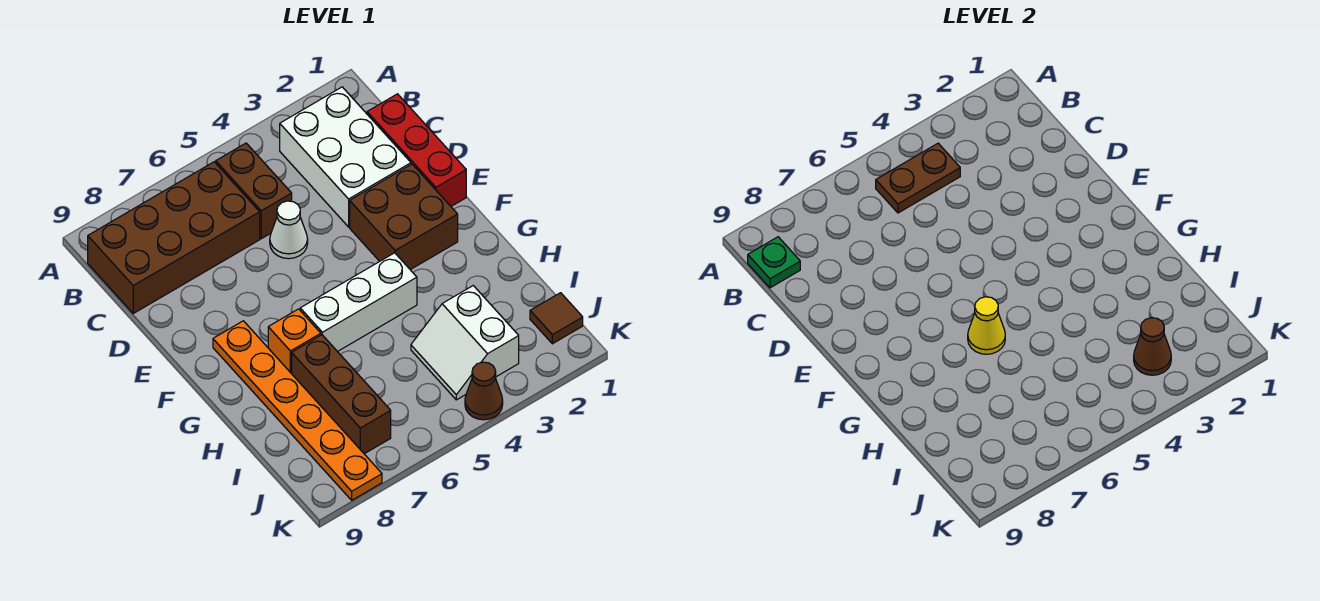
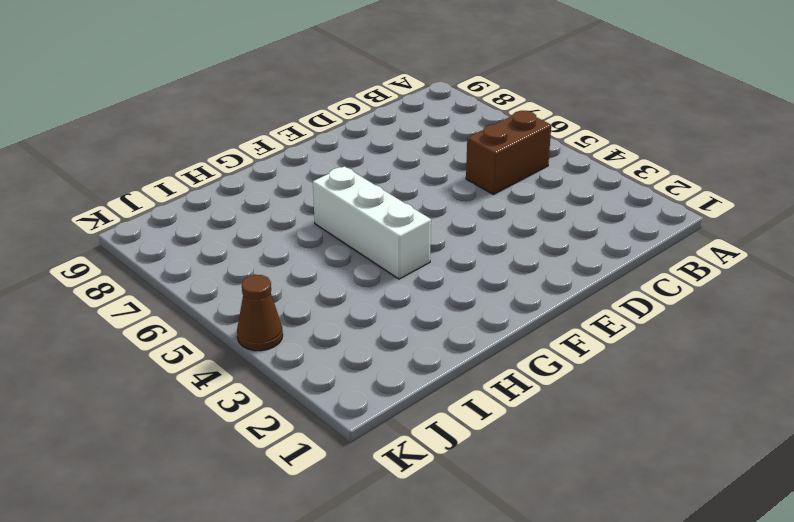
none -> white 2x3 brick [280,87,411,227]
none -> brown 2x4 brick [88,162,260,313]
none -> red 1x3 brick [367,94,466,206]

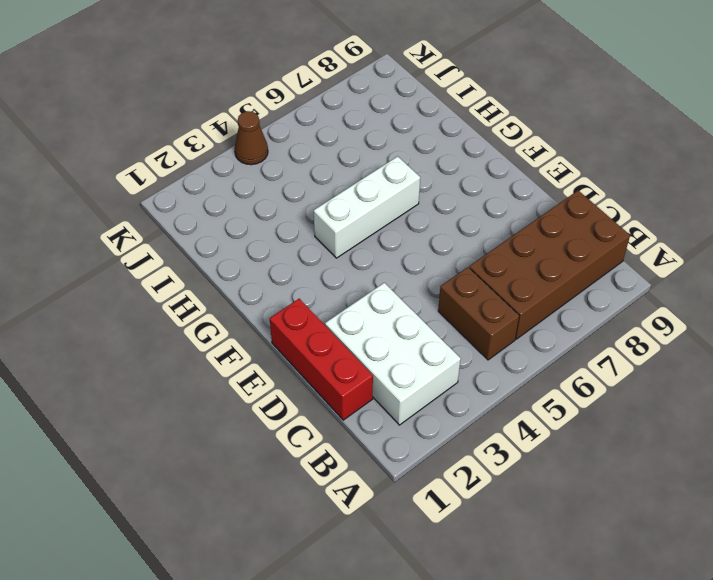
none -> white 1x1 cone [270,201,308,259]
none -> brown 2x2 brick [350,164,458,270]
none -> orange 1x6 plate [213,321,382,500]

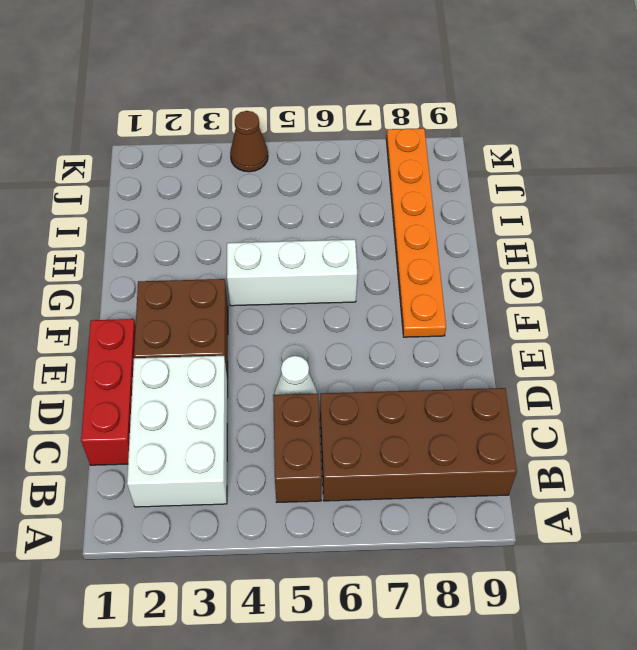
none -> orange 1x1 brick [268,309,321,374]
none -> brown 1x3 brick [292,335,391,454]
none -> white 2x2 slope [411,286,519,400]

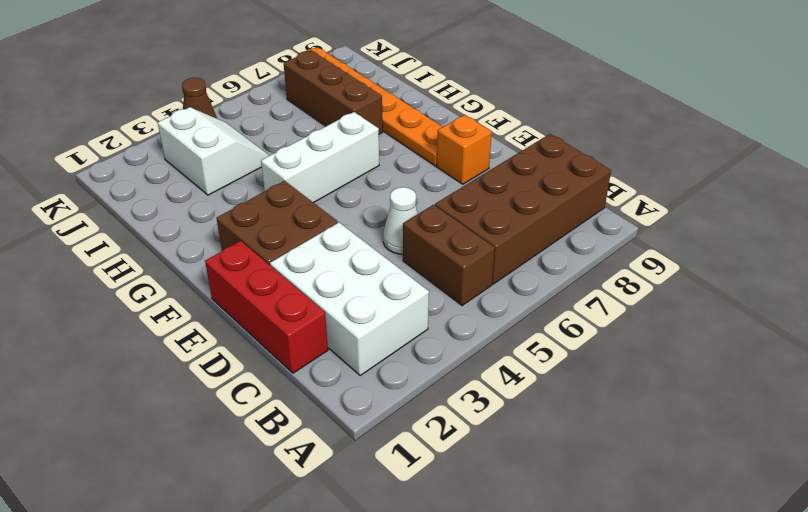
orange 1x1 brick [437,115,492,184] -> orange 1x1 brick moved to [268,309,321,374]
none -> brown 1x1 tile [530,293,583,344]
none -> brown 1x2 plate [876,143,960,213]
none -> green 1x1 plate [748,237,800,288]

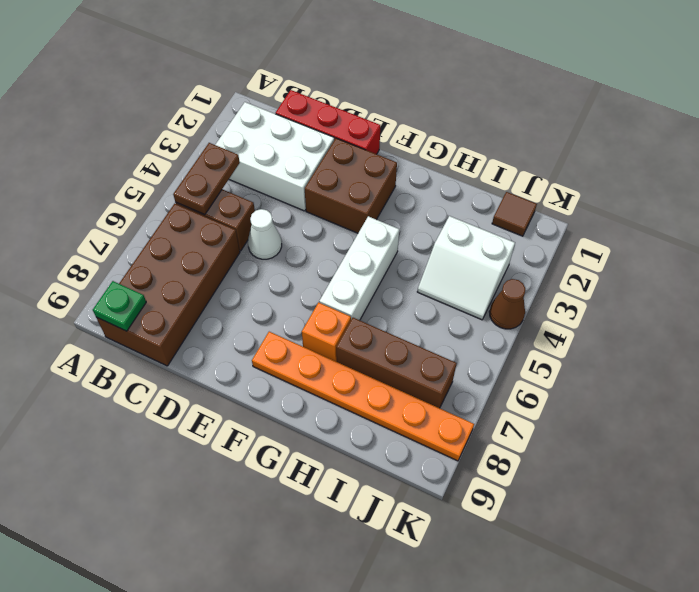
none -> yellow 1x1 cone [968,297,1005,354]
none -> brown 1x1 cone [1134,318,1171,375]

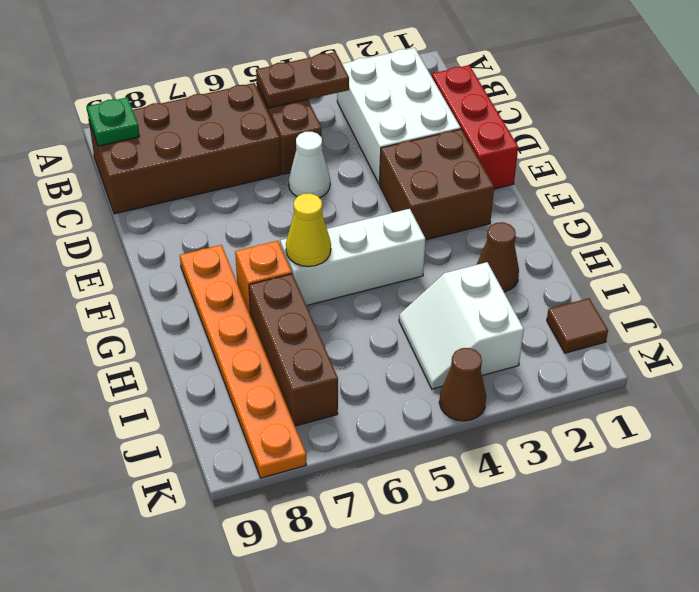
brown 1x1 cone [477,222,519,292] -> brown 1x1 cone moved to [1134,318,1171,375]

